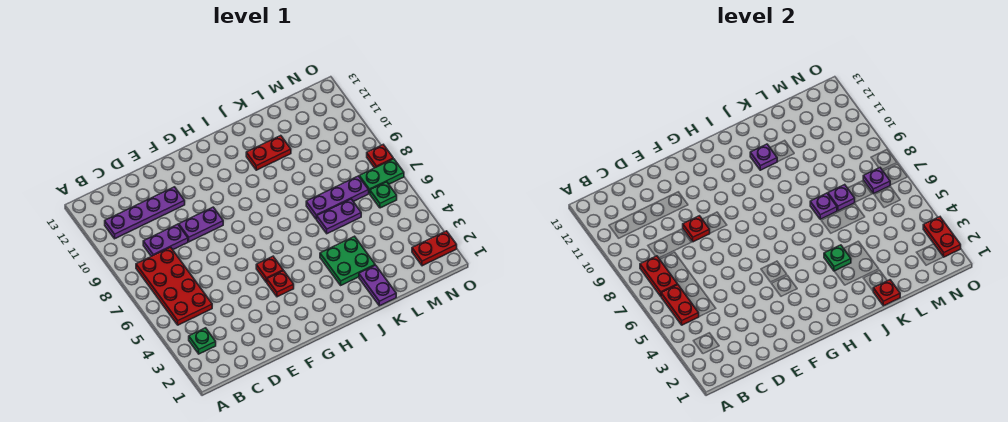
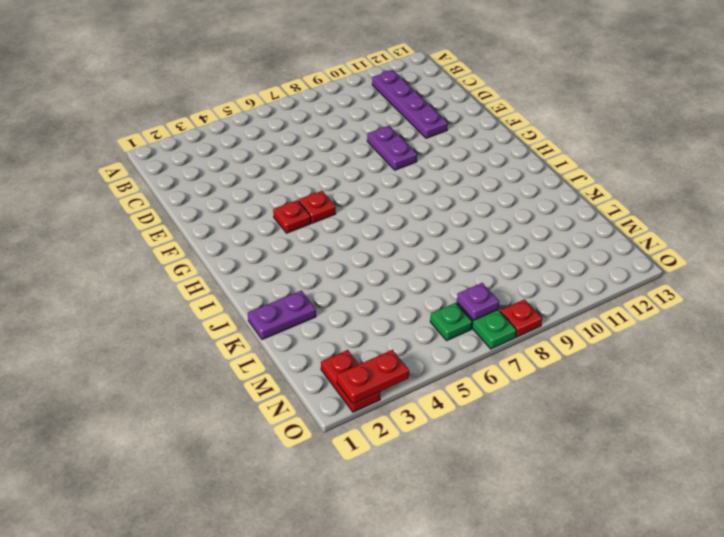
none -> green 1x1 plate [189,328,216,354]
none -> red 2x4 plate [136,247,212,325]
none -> purple 1x2 plate [143,224,188,256]

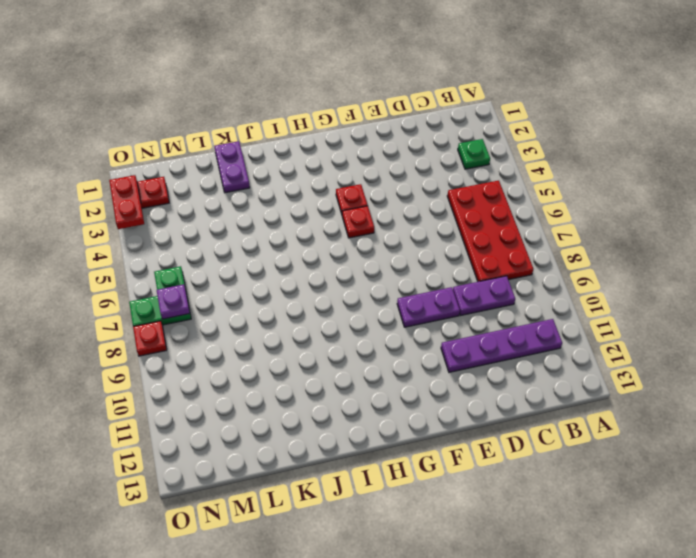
none -> green 2x2 plate [320,236,375,285]
none -> red 1x2 plate [246,136,291,170]
none -> purple 1x2 plate [317,199,361,234]

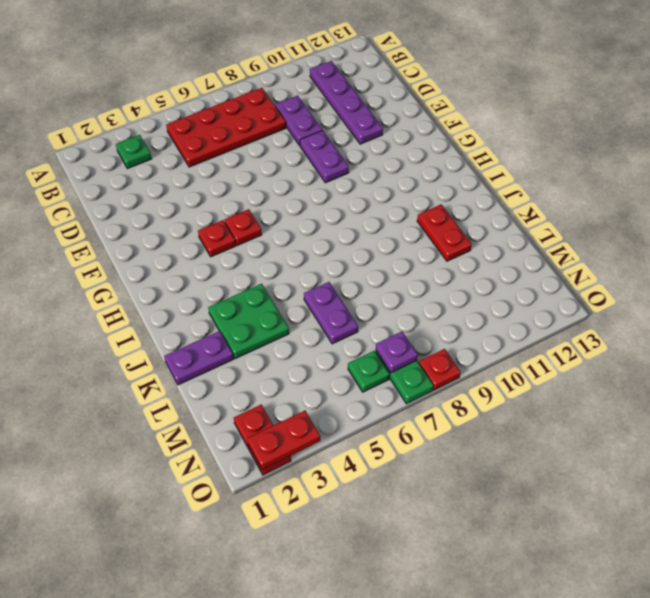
none -> purple 1x3 plate [306,176,369,219]
none -> red 1x2 plate [661,285,699,325]
none -> red 1x2 plate [640,256,678,296]

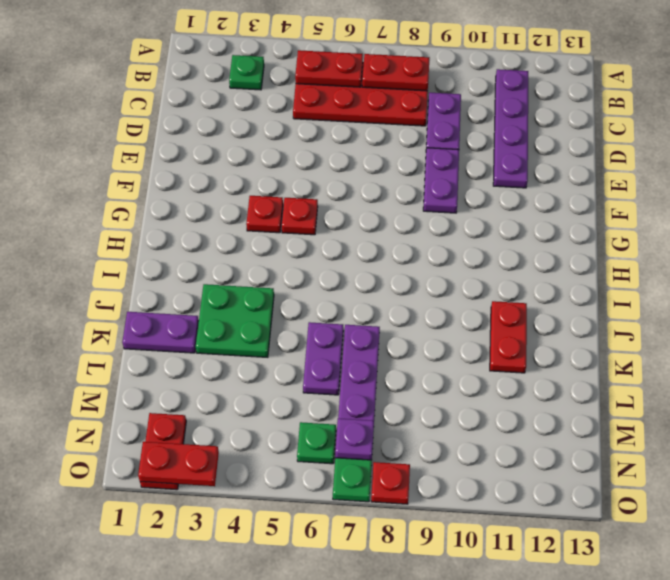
none -> red 1x1 plate [683,216,710,242]
none -> green 1x1 plate [824,245,851,271]
none -> purple 1x1 plate [750,144,777,170]

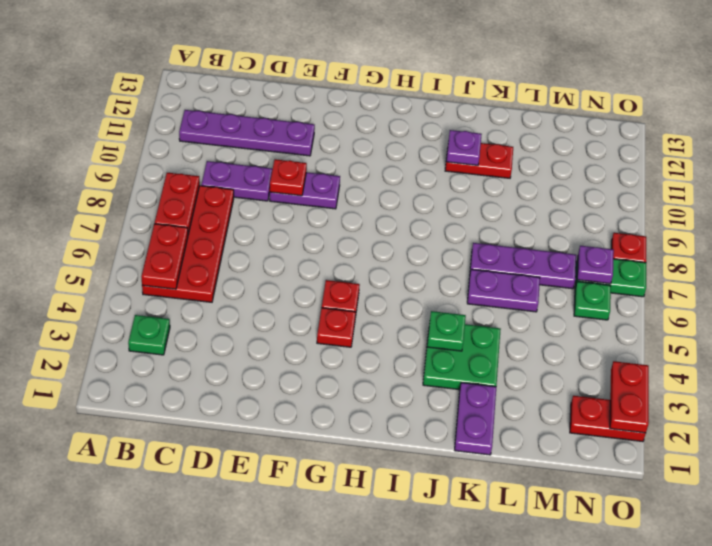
none -> red 1x1 plate [873,280,900,306]
none -> purple 1x1 plate [810,193,837,219]
none -> purple 1x1 plate [828,185,855,211]

